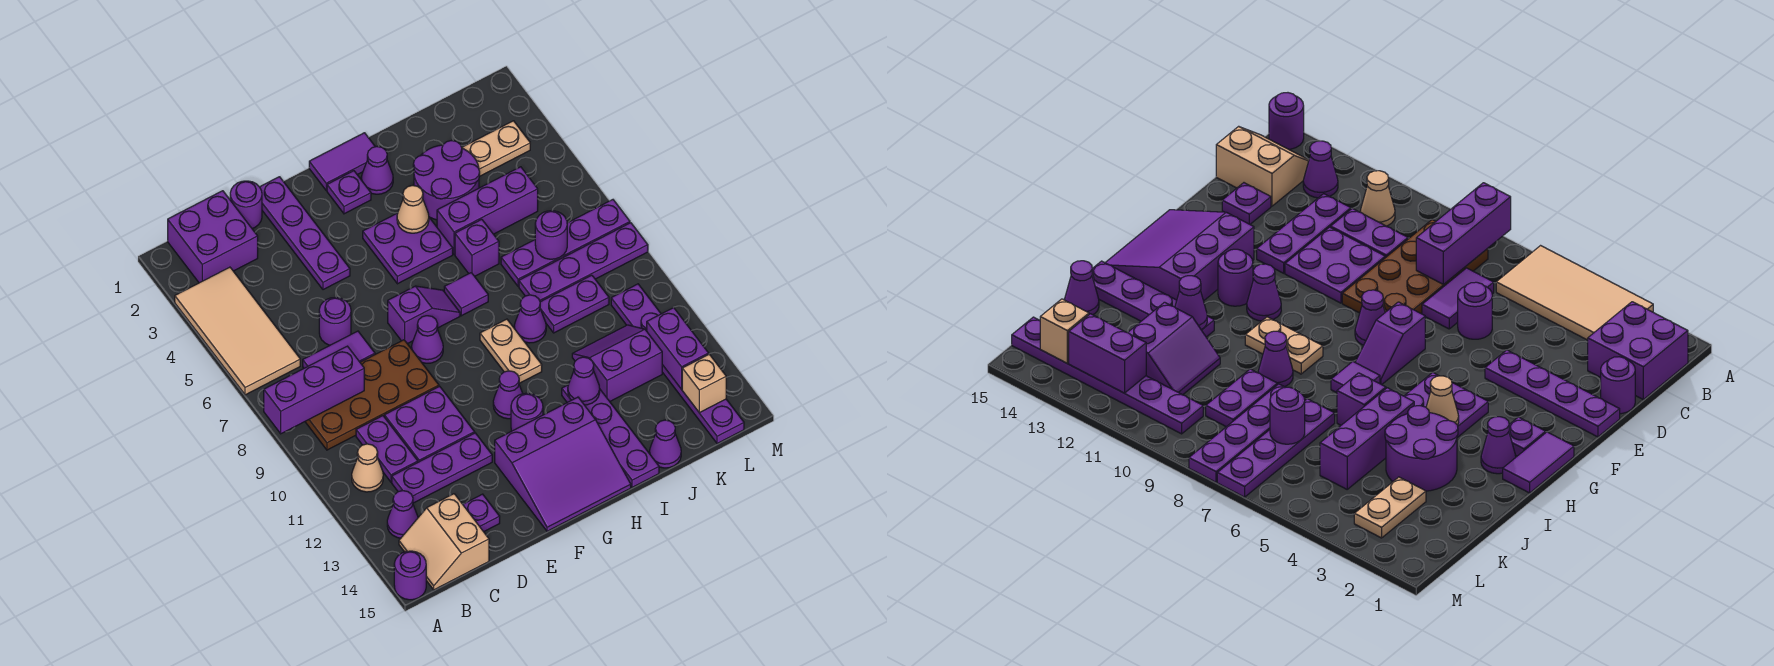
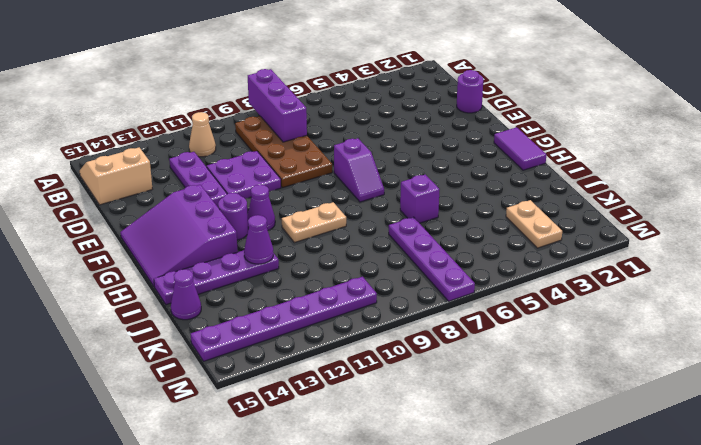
none -> tan 2x4 tile [175,267,300,395]
none -> purple 1x1 round brick [394,551,426,600]
none -> purple 2x2 brick [168,191,258,283]
none -> purple 1x1 cone [387,491,418,538]

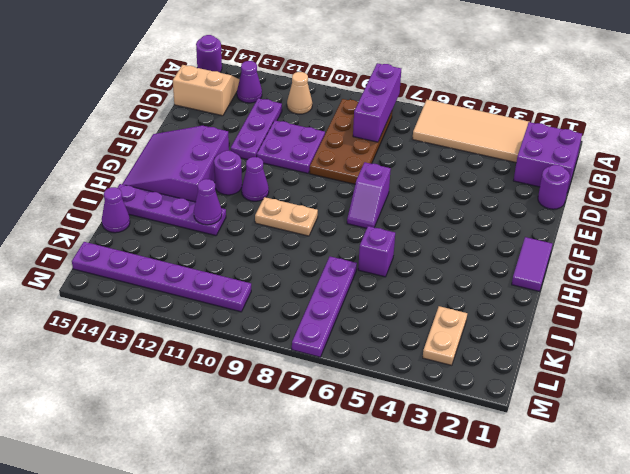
none -> purple 1x2 tile [303,331,375,368]
none -> purple 1x2 plate [356,416,418,482]
none -> purple 1x1 round brick [319,297,351,345]
none -> purple 1x1 plate [463,494,500,532]

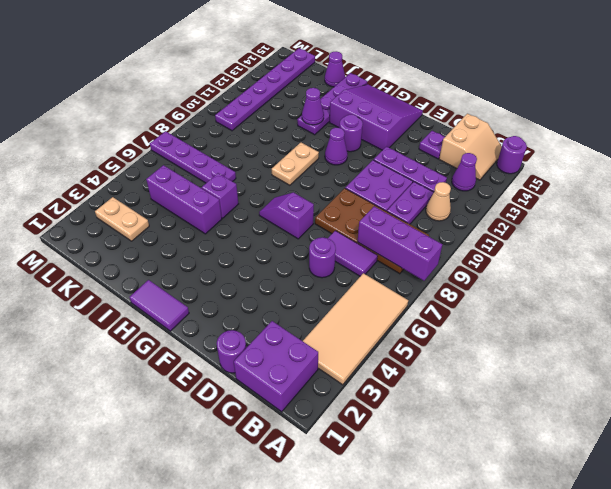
none -> purple 1x4 plate [260,177,350,290]
none -> purple 1x1 cone [412,316,443,363]
none -> purple 1x1 plate [327,171,371,214]
none -> purple 2x2 plate [363,213,453,284]

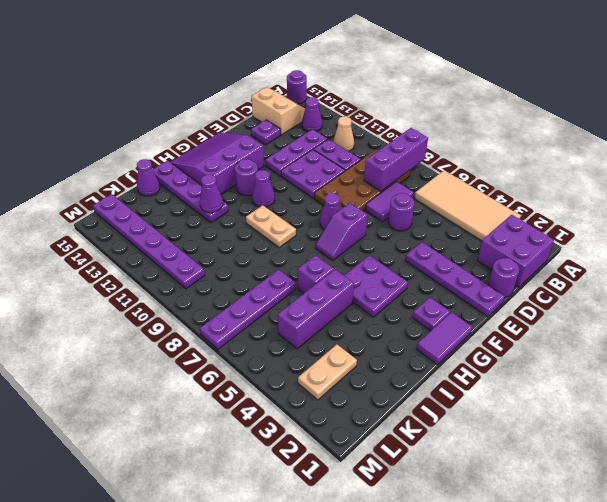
none -> purple 1x1 cone [361,147,393,194]
none -> purple 1x1 tile [444,273,488,316]
none -> purple 2x2 round brick [413,141,480,220]
none -> purple 1x1 cone [514,295,546,343]

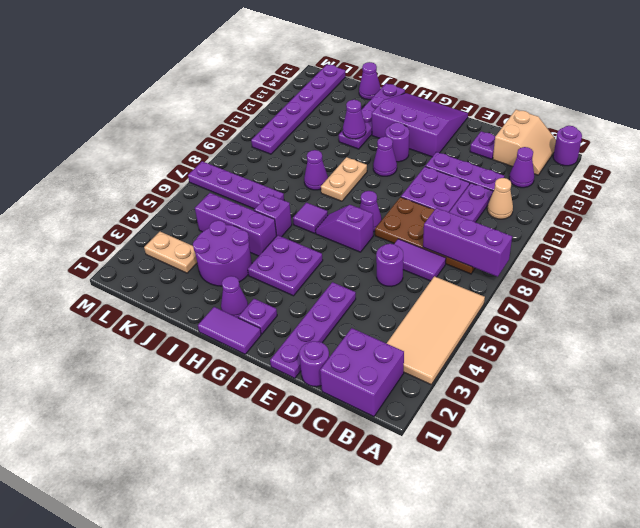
none -> purple 1x4 plate [519,223,648,302]
none -> purple 1x2 plate [540,275,609,333]
none -> purple 2x2 slope [572,325,662,401]
none -> tan 1x1 cone [397,185,429,233]

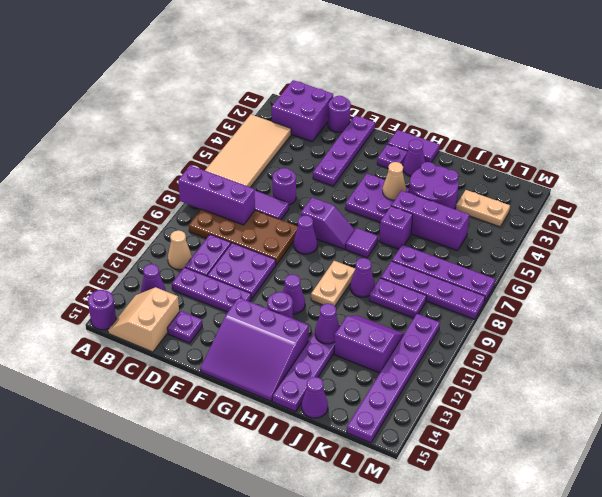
none -> purple 1x1 round brick [535,211,567,259]
none -> purple 1x2 brick [647,308,709,389]
none -> tan 1x1 brick [682,354,726,413]

